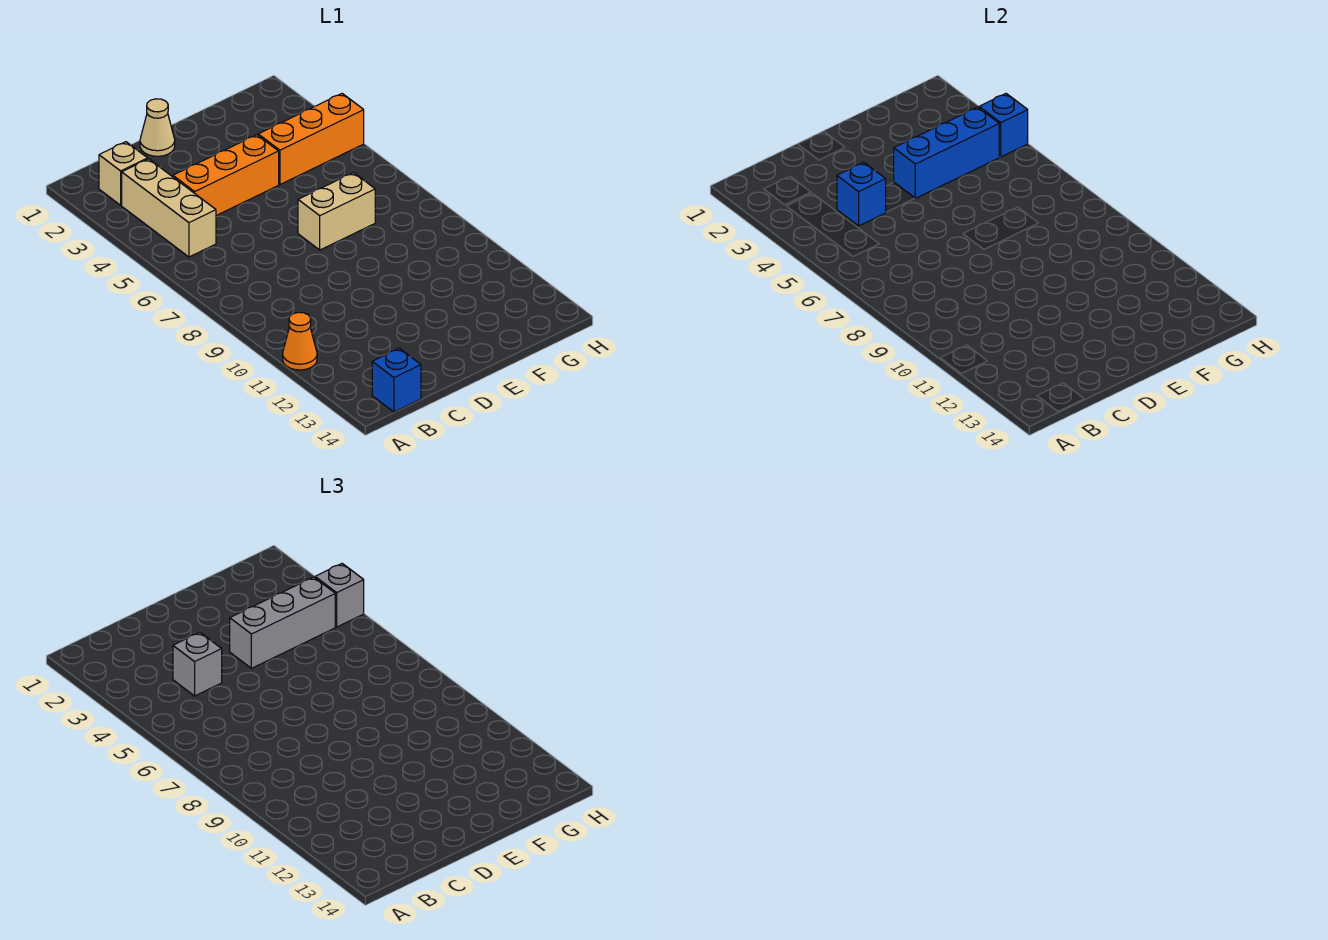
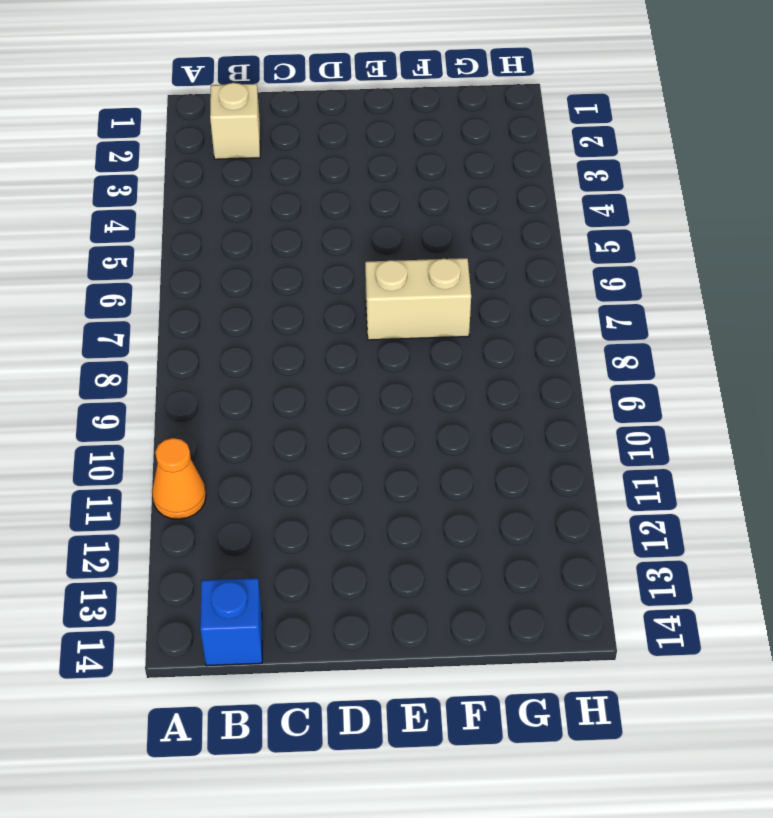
none -> tan 1x3 brick [122,159,216,257]
none -> orange 1x3 brick [173,135,279,216]
none -> tan 1x1 cone [140,99,175,156]

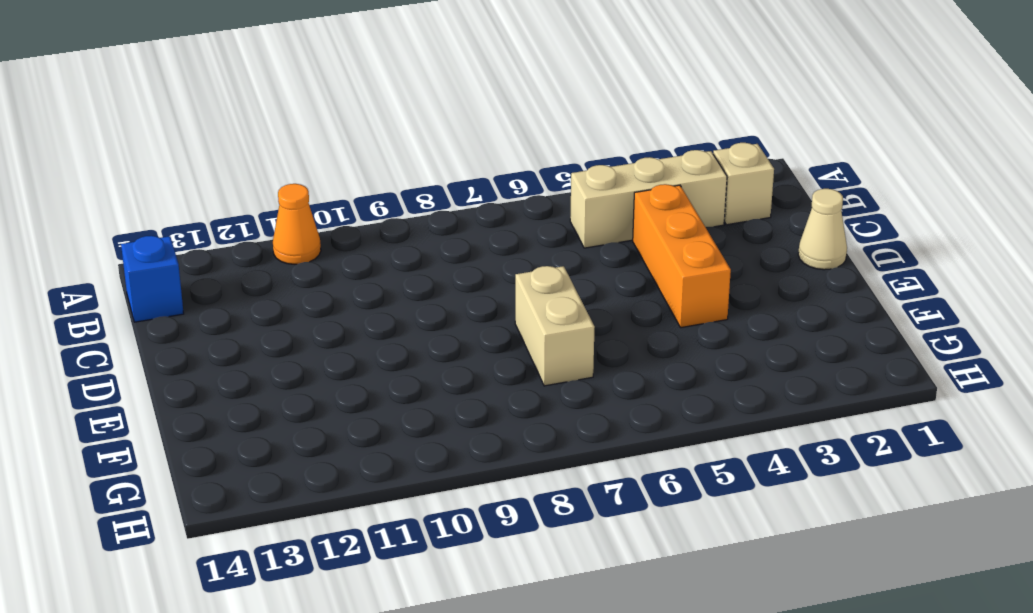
none -> orange 1x3 brick [258,94,364,184]
none -> blue 1x1 brick [837,162,886,226]
none -> blue 1x3 brick [894,107,999,198]

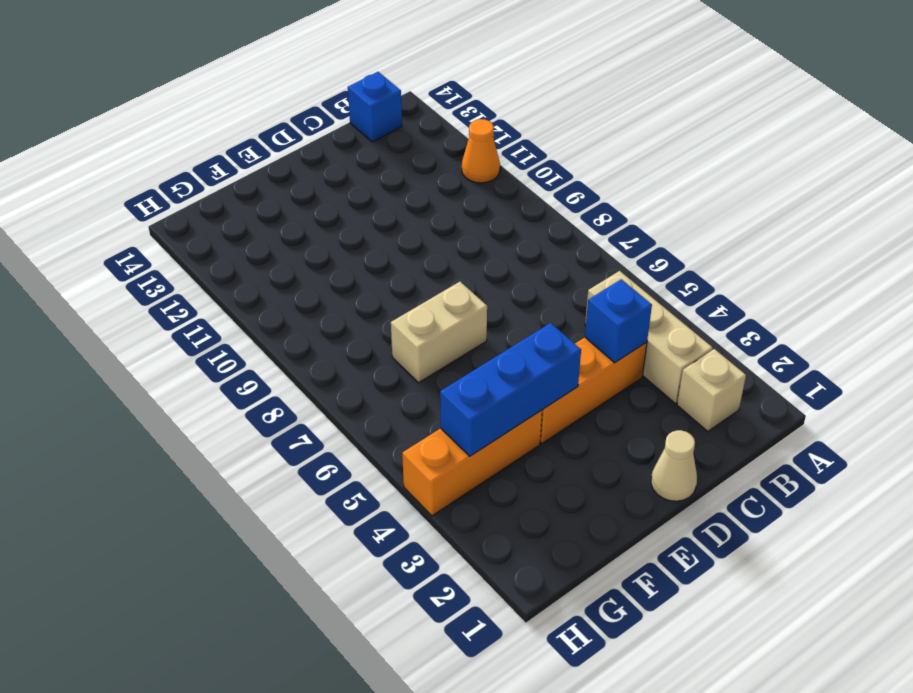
none -> blue 1x1 brick [979,94,1028,157]
none -> grey 1x1 brick [173,632,222,696]
none -> grey 1x3 brick [230,577,335,668]

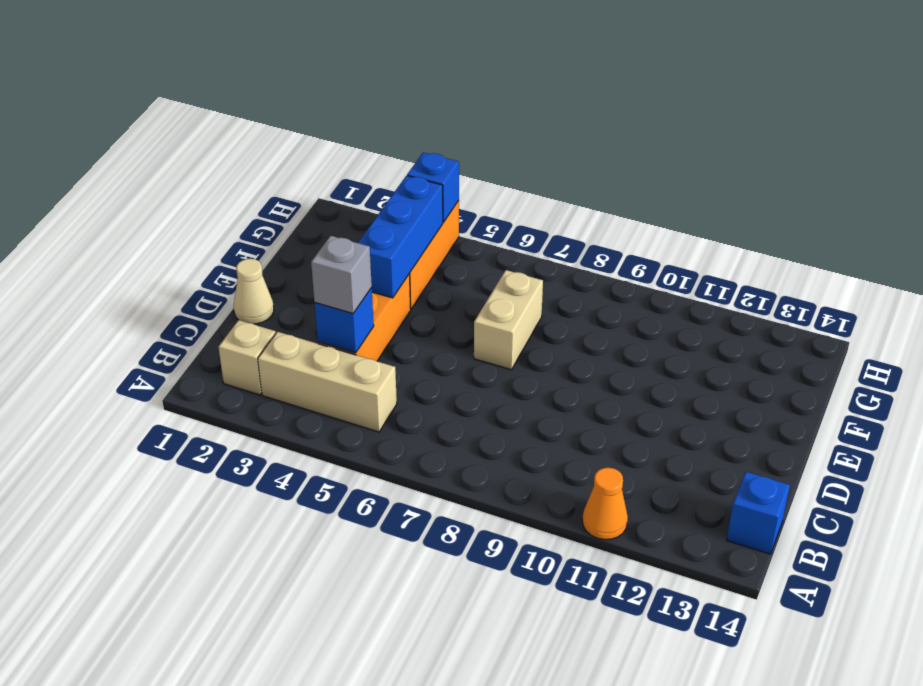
none -> grey 1x3 brick [230,577,335,668]
none -> grey 1x1 brick [315,564,364,627]

